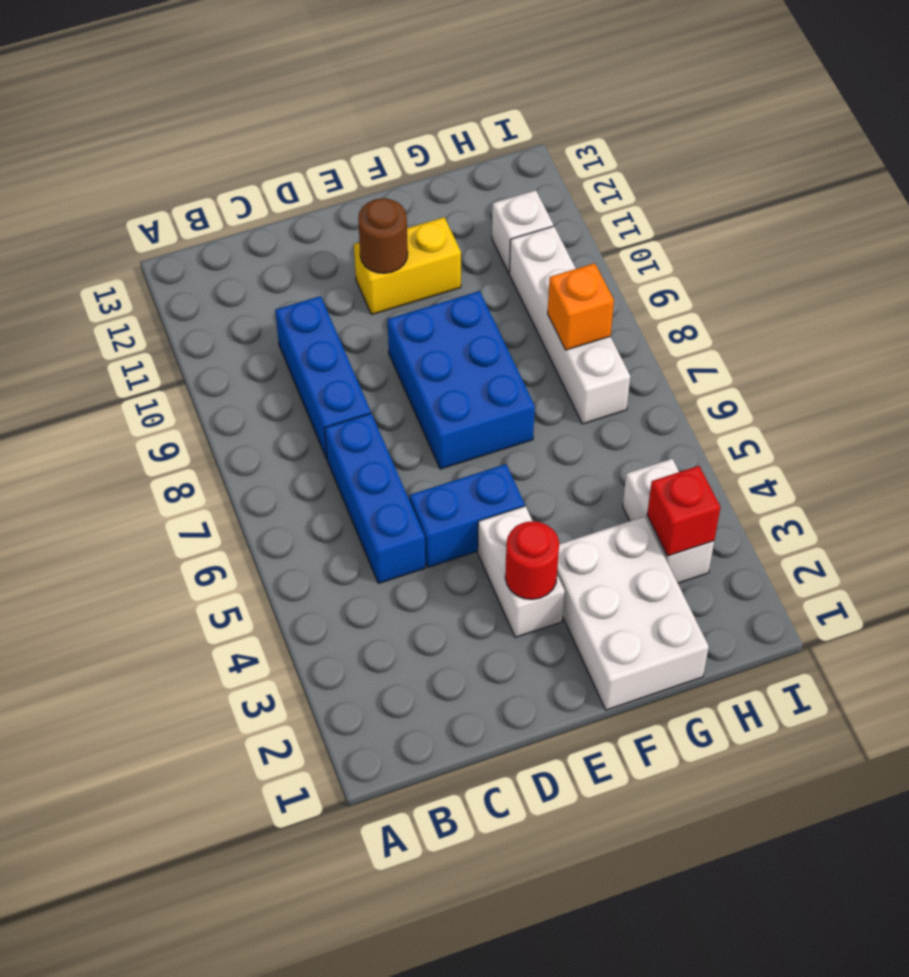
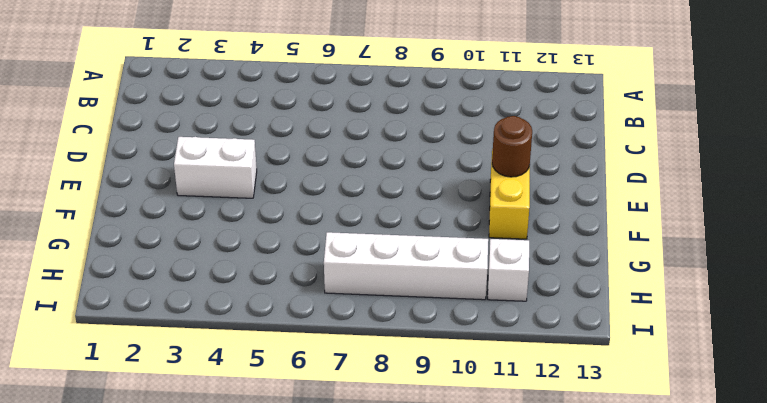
none -> blue 1x3 brick [325,413,425,583]
none -> blue 1x3 brick [275,296,371,459]
none -> blue 1x2 brick [410,464,525,567]

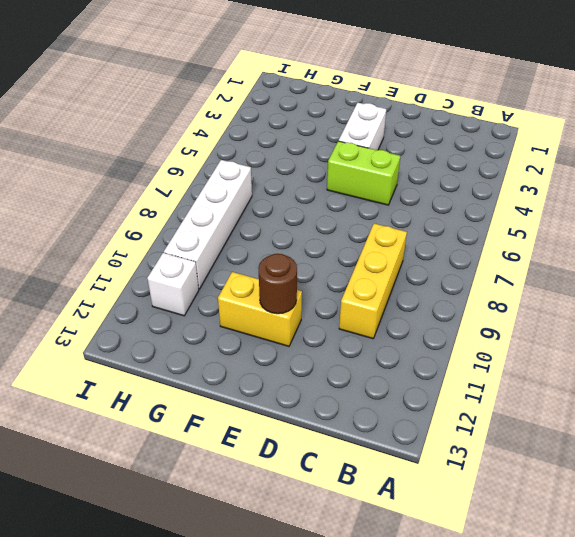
yellow 1x3 brick [339,224,407,339] -> blue 1x3 brick [275,296,371,459]
lime 1x2 brick [327,141,400,205] -> blue 1x2 brick [410,464,525,567]
none -> blue 1x3 brick [325,413,425,583]
none -> blue 2x3 brick [387,291,535,469]
none -> white 2x3 brick [557,516,709,710]

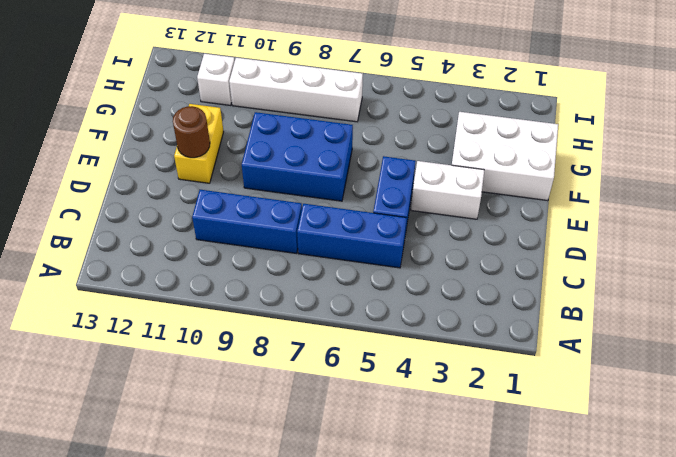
none -> white 1x2 brick [623,459,714,583]
none -> red 1x1 round brick [505,521,559,599]
none -> red 1x1 brick [647,466,720,556]

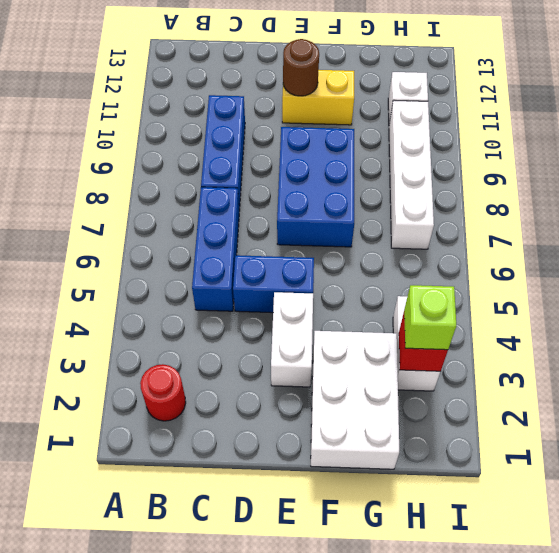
red 1x1 round brick [140,364,186,421] -> red 1x1 round brick moved to [505,521,559,599]
lime 1x1 brick [404,285,456,350] -> none
none -> orange 1x1 brick [548,263,614,350]

